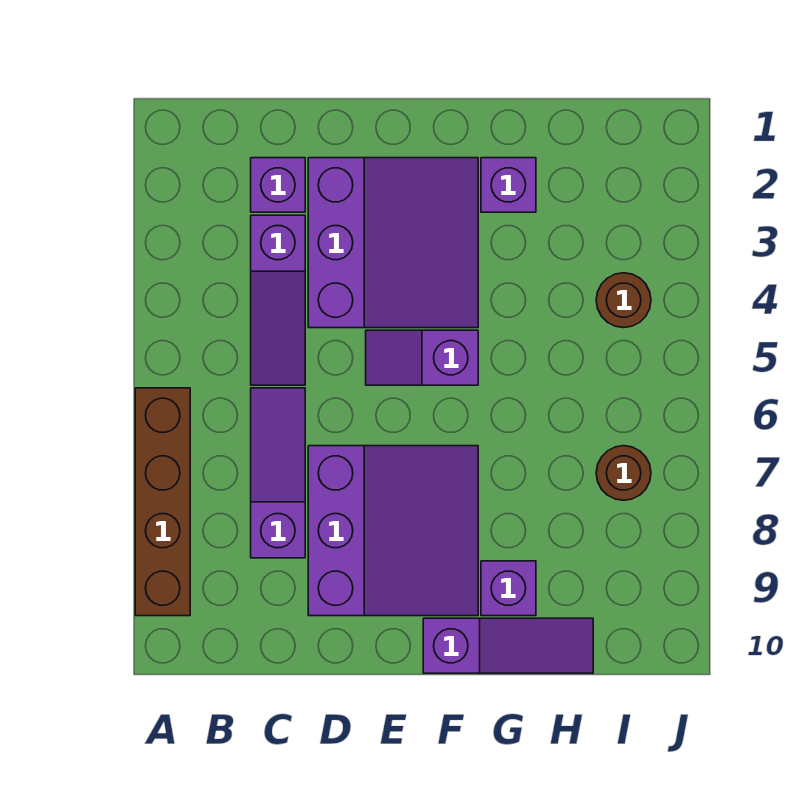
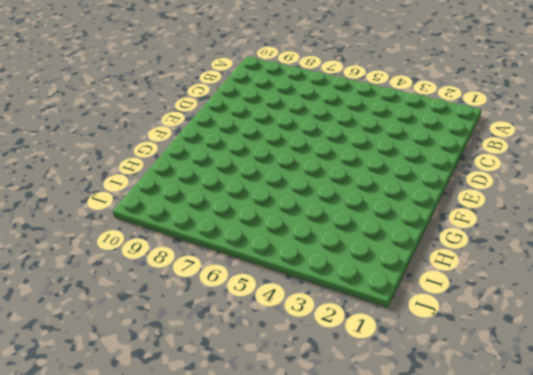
none -> brown 1x4 brick [135,388,190,616]
none -> purple 1x1 brick [251,158,305,212]
none -> purple 1x3 slope [251,215,305,385]

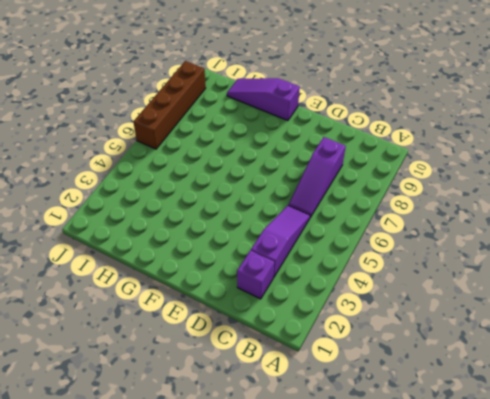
brown 1x4 brick [133,61,206,149] -> brown 1x4 brick moved to [135,388,190,616]
none -> purple 3x3 slope [308,158,478,328]
none -> purple 3x3 slope [308,446,478,616]
none -> purple 1x2 slope [366,330,478,385]

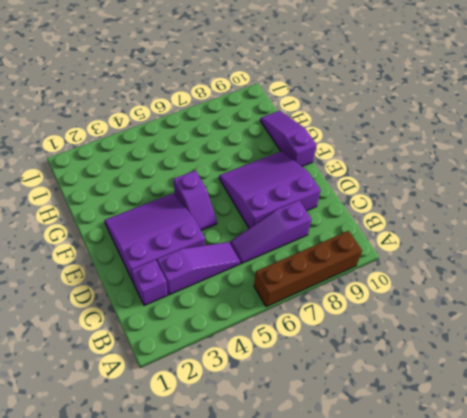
none -> purple 1x1 brick [481,158,536,212]
none -> purple 1x1 brick [481,561,536,616]
none -> brown 1x1 round brick [596,273,651,328]

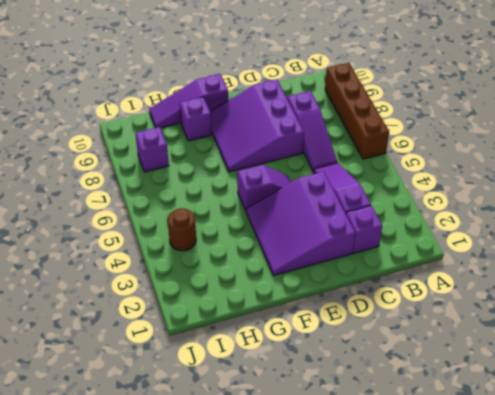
purple 1x1 brick [135,127,169,172] -> purple 1x1 brick moved to [481,158,536,212]
none -> brown 1x1 round brick [596,446,651,500]

